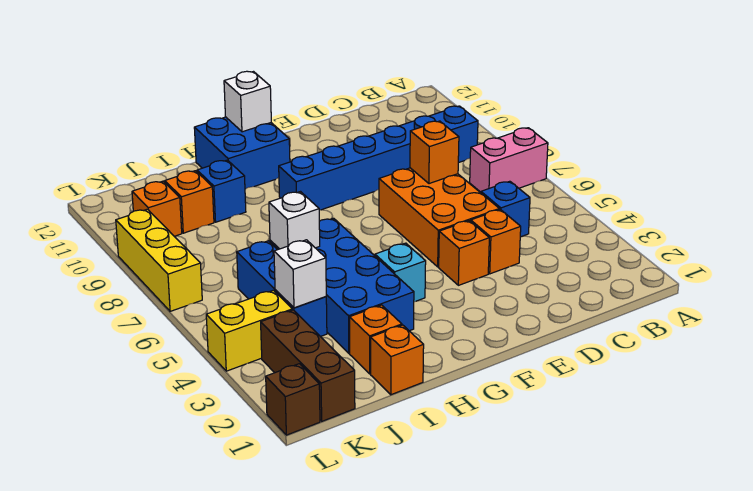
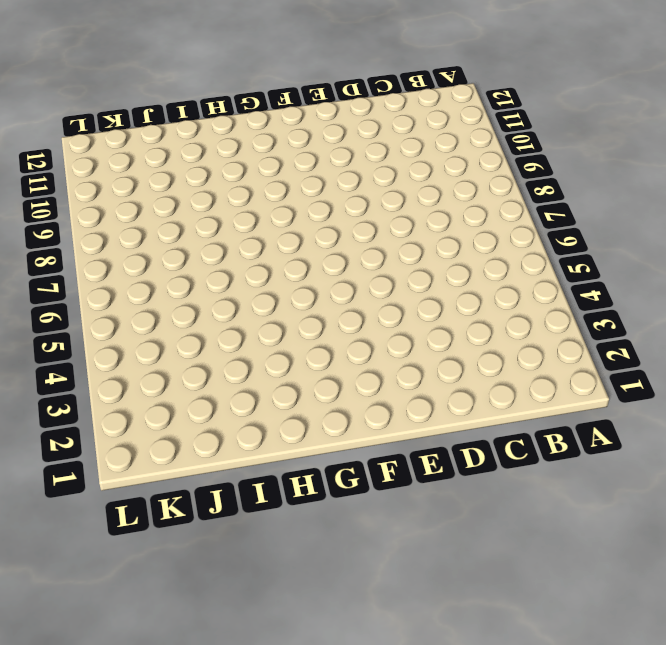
none -> pink 1x2 brick [470,128,548,192]
none -> blue 1x6 brick [279,106,478,210]
none -> blue 1x1 brick [481,181,530,237]

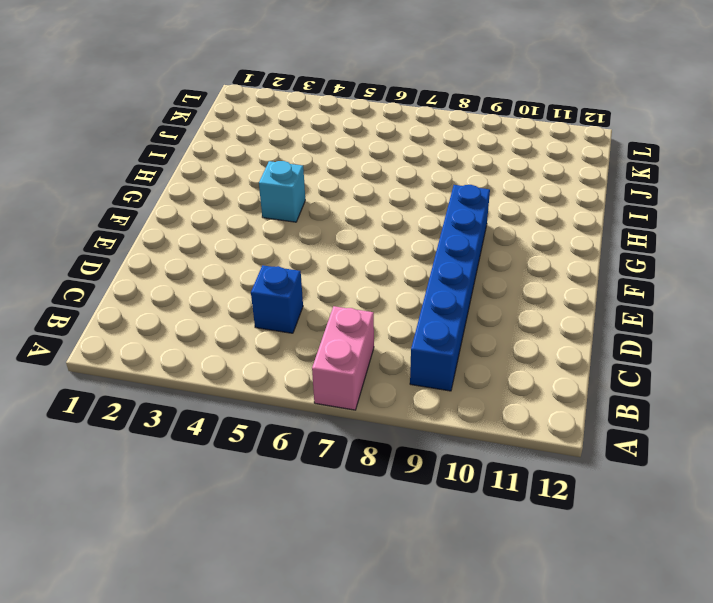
none -> orange 1x1 brick [471,209,521,274]
none -> orange 2x3 brick [379,168,499,267]
none -> orange 1x1 brick [439,221,489,285]

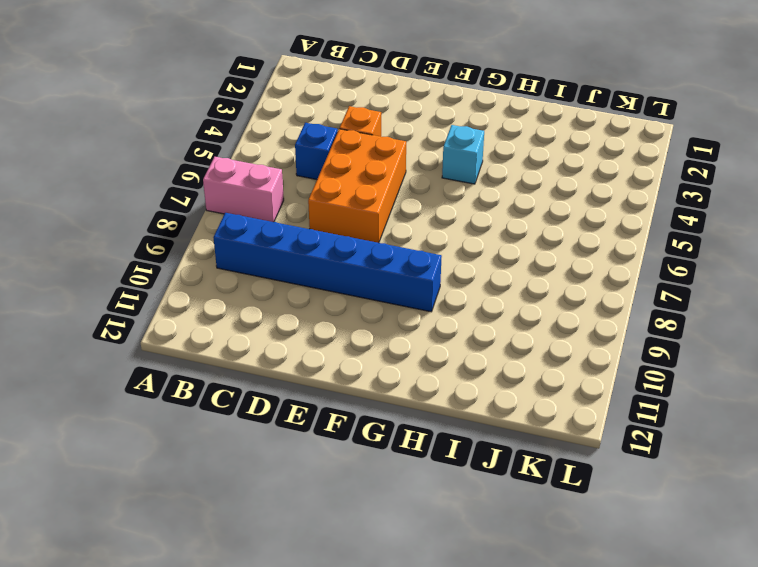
none -> orange 1x1 brick [439,221,489,285]
none -> blue 2x2 brick [194,117,290,189]
none -> blue 2x4 brick [270,218,414,353]

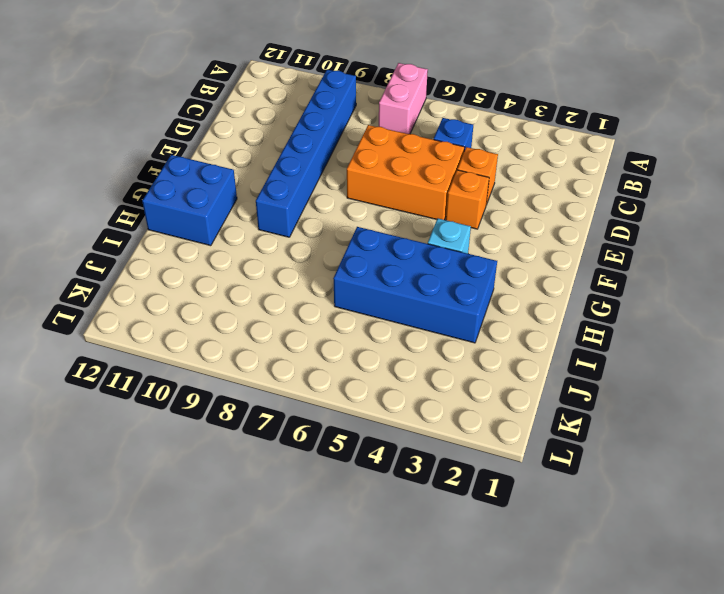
none -> orange 1x1 brick [371,325,424,395]
none -> orange 1x1 brick [350,305,402,374]
none -> blue 1x1 brick [197,160,246,222]

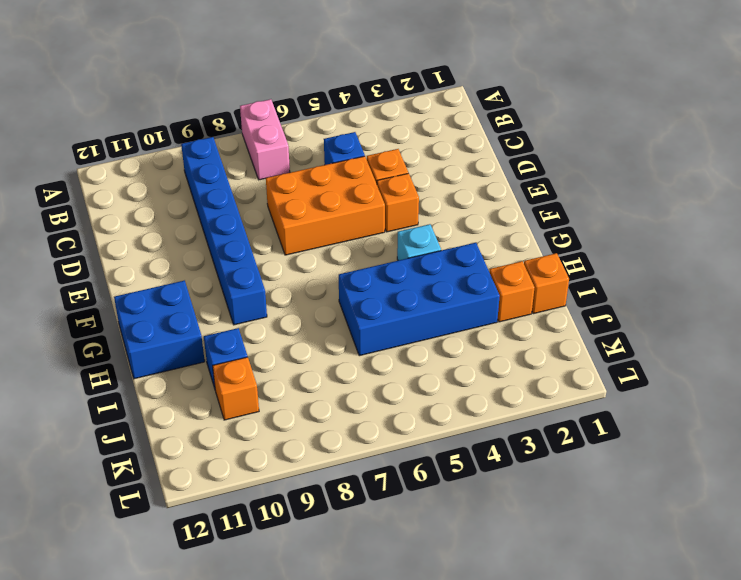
none -> blue 1x3 brick [237,241,327,337]
none -> brown 1x3 brick [261,310,355,421]
none -> yellow 1x2 brick [206,290,292,371]

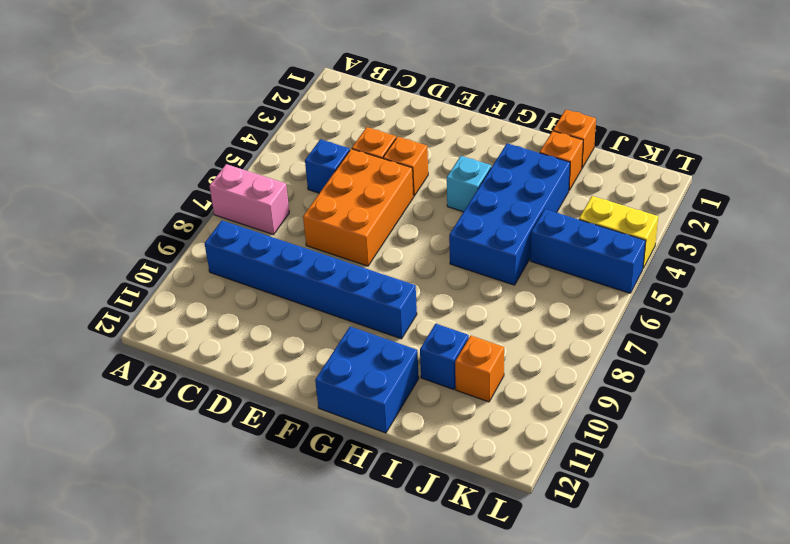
blue 1x3 brick [530,209,646,293] -> blue 1x3 brick turned to [237,241,327,337]
none -> brown 1x3 brick [261,310,355,421]
none -> orange 1x1 brick [132,181,182,236]
none -> brown 1x1 brick [266,364,320,435]

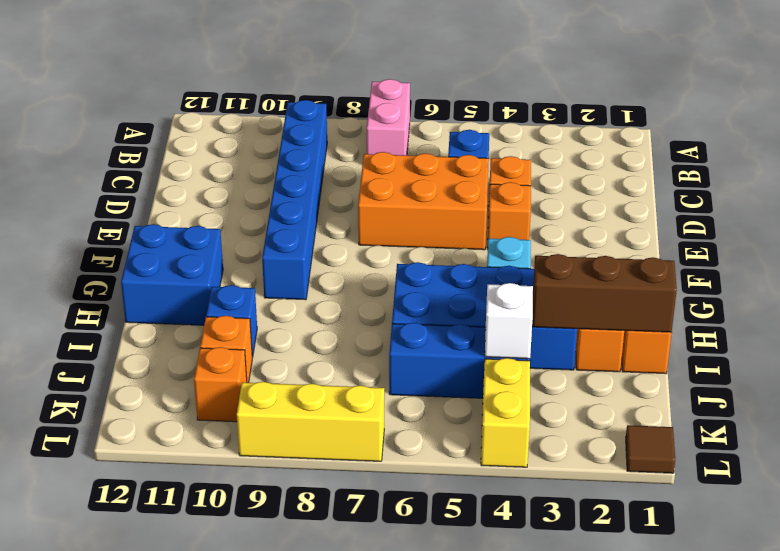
brown 1x3 brick [533,254,677,332] -> brown 1x3 brick moved to [261,310,355,421]
brown 1x1 tile [626,425,675,473] -> brown 1x1 brick [266,364,320,435]
none -> orange 1x1 brick [410,121,459,184]
none -> white 1x1 brick [224,71,271,132]
none -> white 1x1 brick [269,192,320,249]

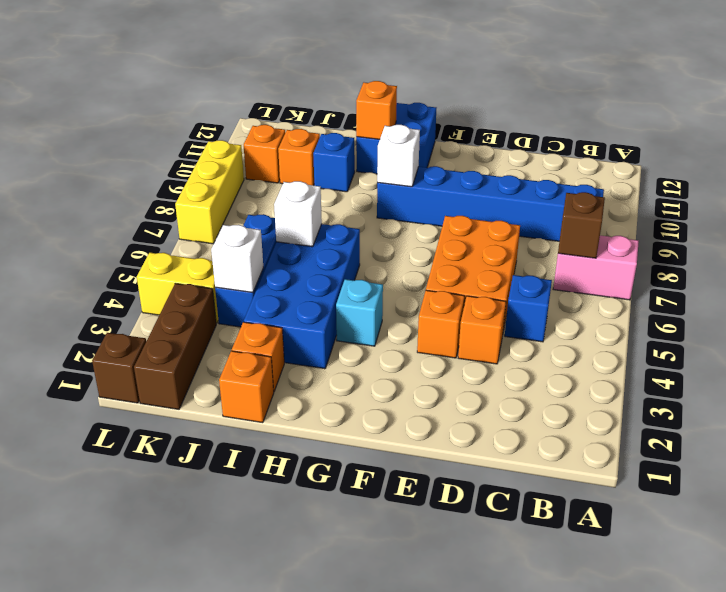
brown 1x1 brick [558,192,605,258] -> none
white 1x1 brick [377,125,420,187] -> white 1x1 brick moved to [224,71,271,132]
orange 1x1 brick [356,81,397,139] -> orange 1x1 brick moved to [410,121,459,184]

